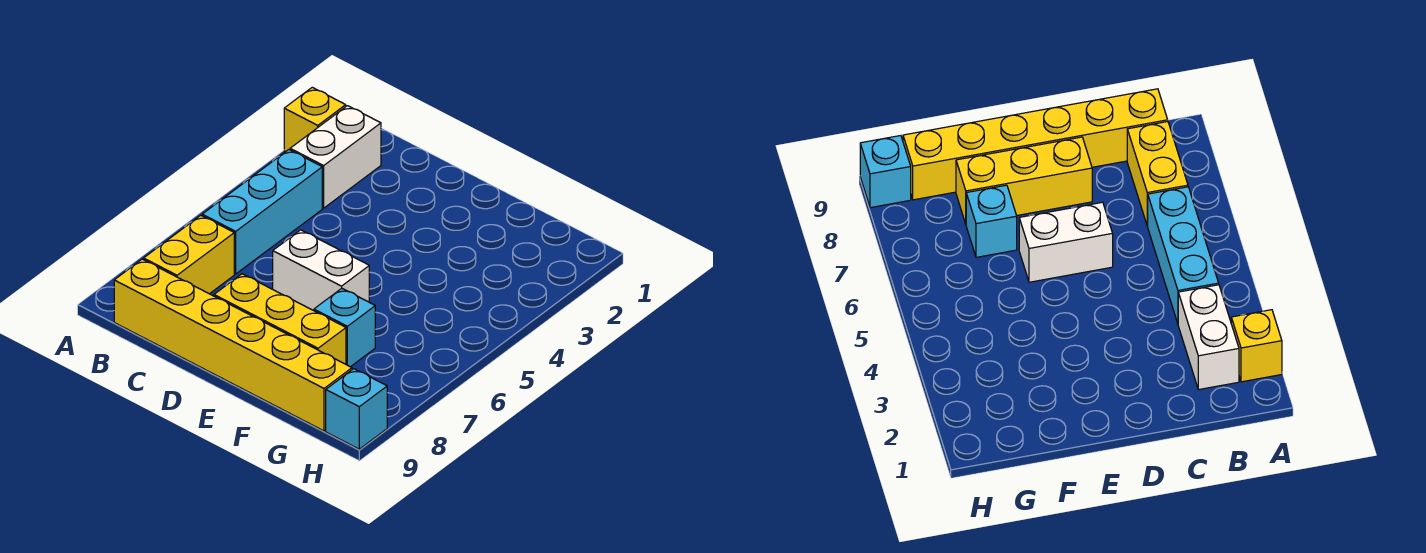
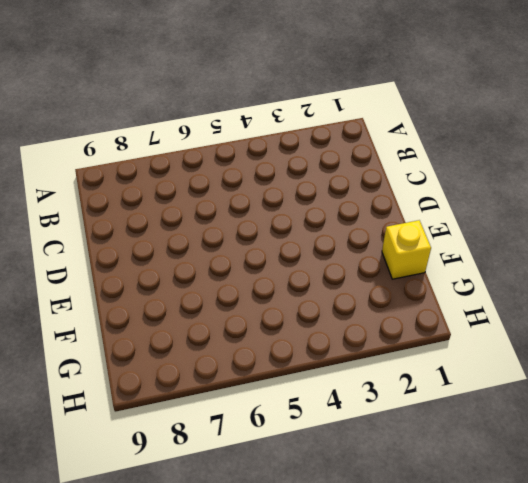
yellow 1x1 brick [382,220,431,279] -> yellow 1x1 brick moved to [284,87,346,151]
none -> white 1x2 brick [290,106,381,208]
none -> cyan 1x3 brick [202,150,322,274]

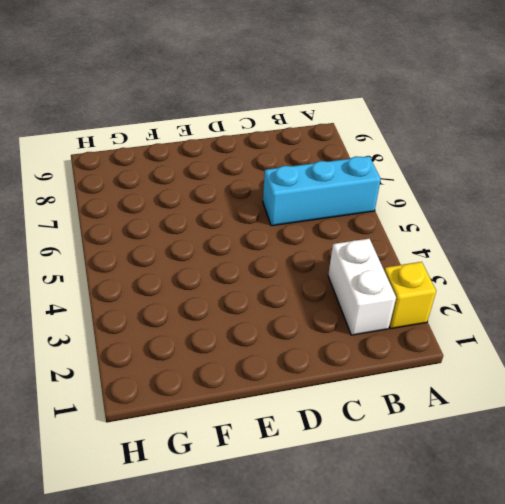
cyan 1x3 brick [263,156,381,226] -> cyan 1x3 brick turned to [202,150,322,274]
none -> yellow 1x2 brick [144,215,234,294]
none -> yellow 1x6 brick [114,259,352,431]

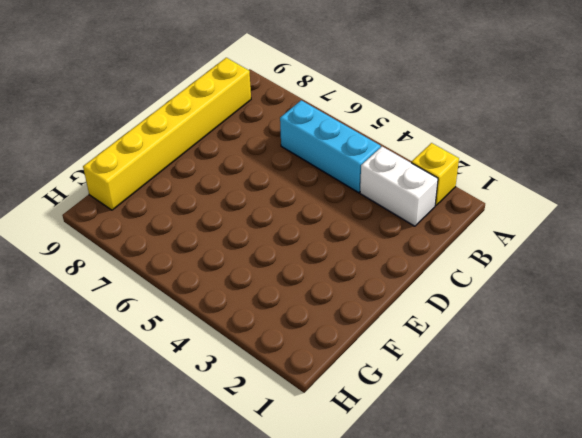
none -> yellow 1x2 brick [144,215,234,294]
none -> white 1x2 brick [273,230,369,311]

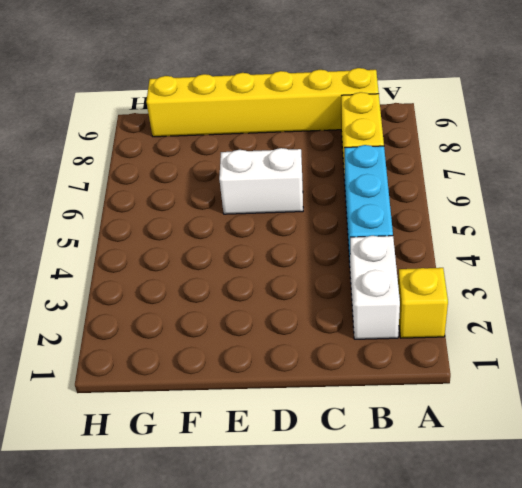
none -> yellow 1x3 brick [214,274,346,364]
none -> cyan 1x1 brick [314,288,375,367]

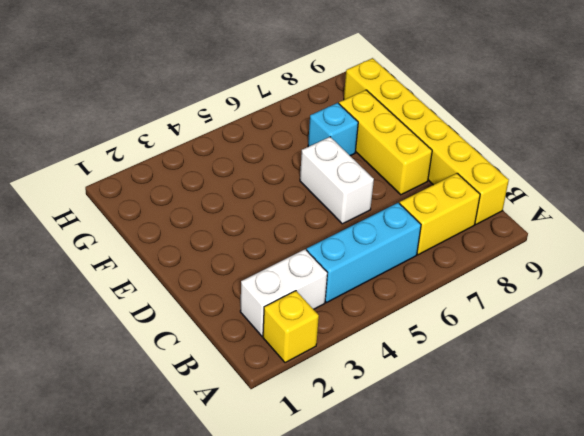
none -> cyan 1x1 brick [326,369,387,449]

